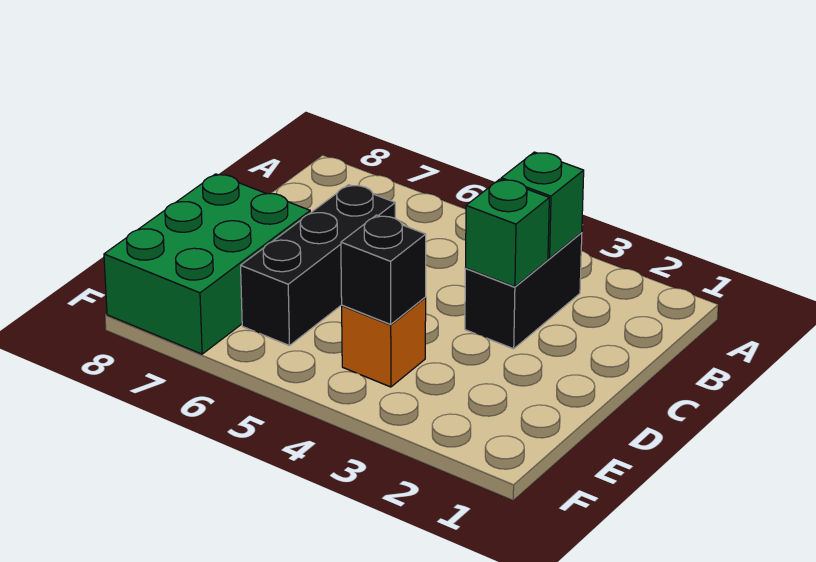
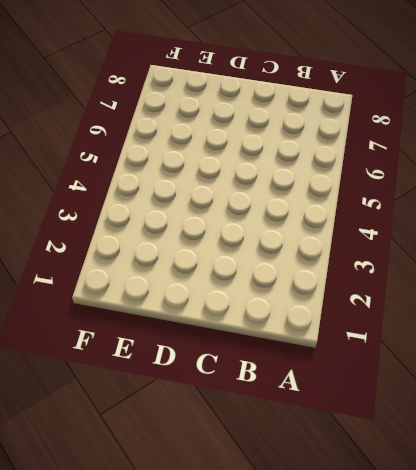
none -> black 1x2 brick [465,233,582,349]
none -> black 1x3 brick [241,185,395,346]

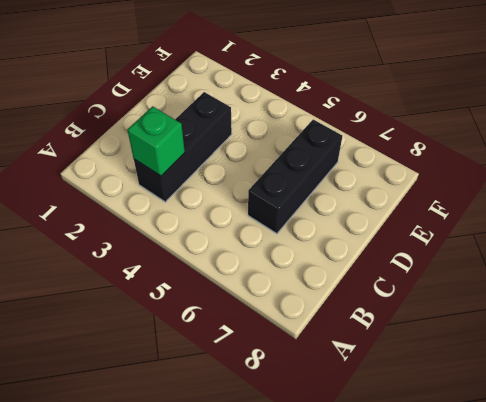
black 1x3 brick [134,92,232,202] -> black 1x2 brick [465,233,582,349]
none -> green 2x3 brick [104,174,310,354]
none -> orange 1x1 brick [342,298,426,387]

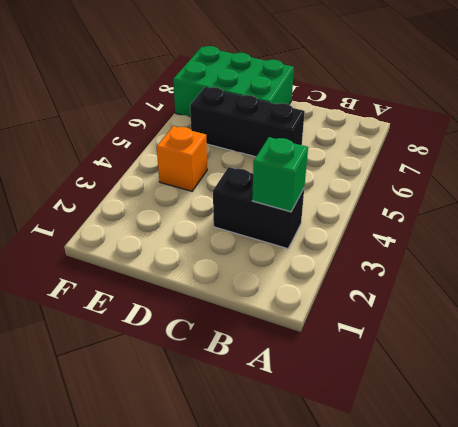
none -> green 1x1 brick [466,179,549,287]
none -> black 1x1 brick [341,215,426,324]

